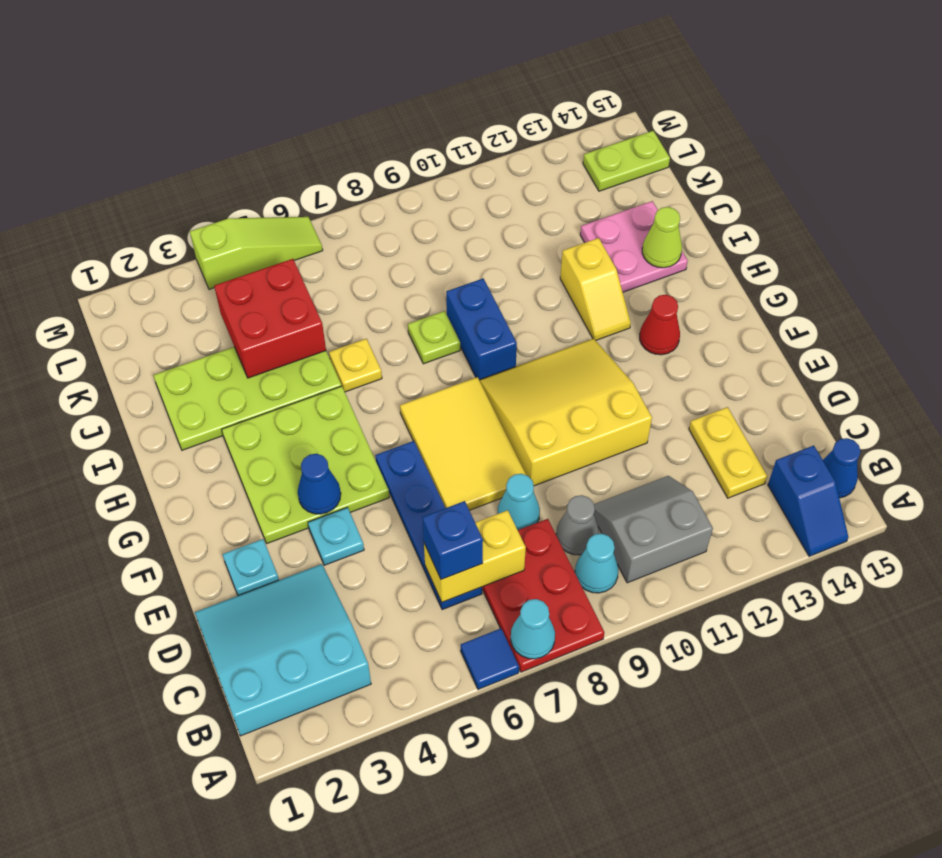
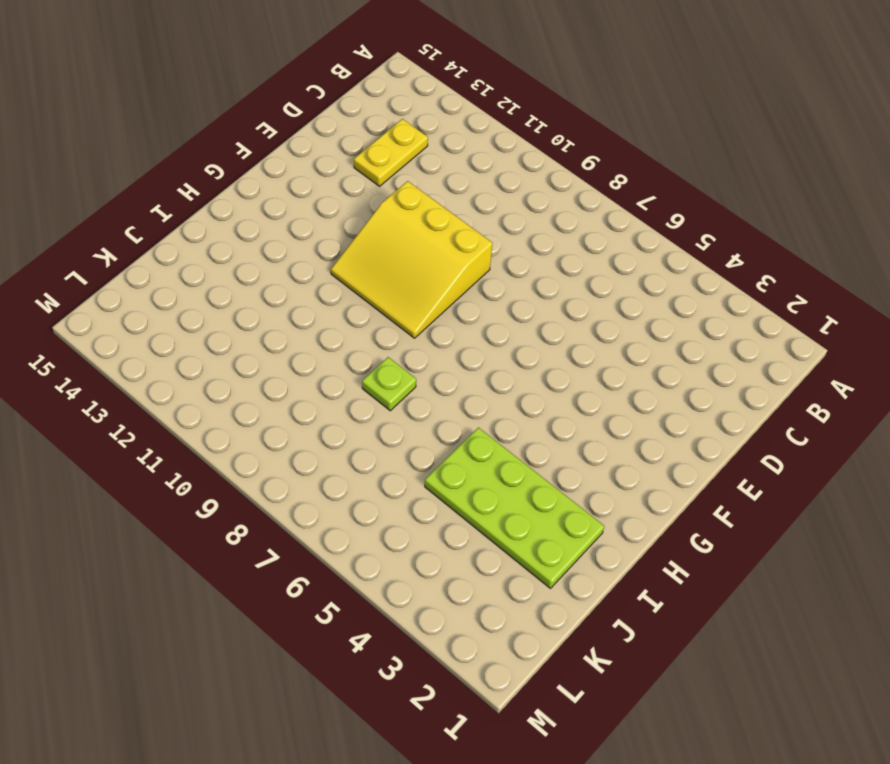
none -> blue 1x1 tile [461,628,519,689]
none -> red 2x3 plate [482,519,604,672]
none -> blue 1x2 slope [768,446,848,556]
none -> cyan 3x3 slope [195,564,371,736]

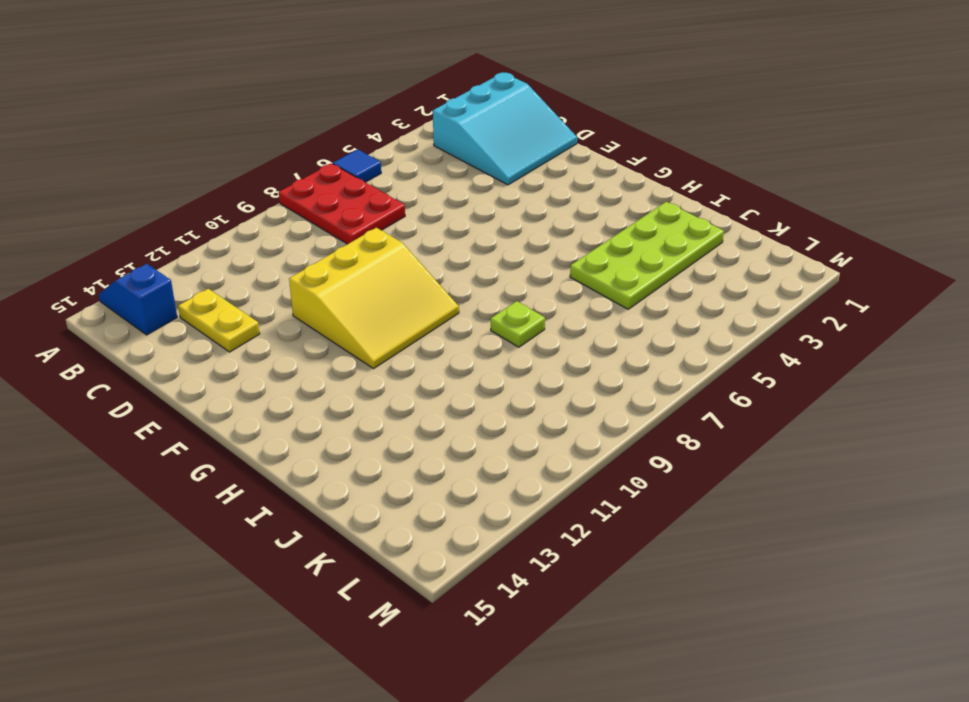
none -> cyan 1x1 cone [575,534,618,593]
none -> grey 2x2 slope [594,476,713,583]
none -> blue 1x1 cone [823,438,861,498]
none -> blue 1x4 plate [375,441,482,610]

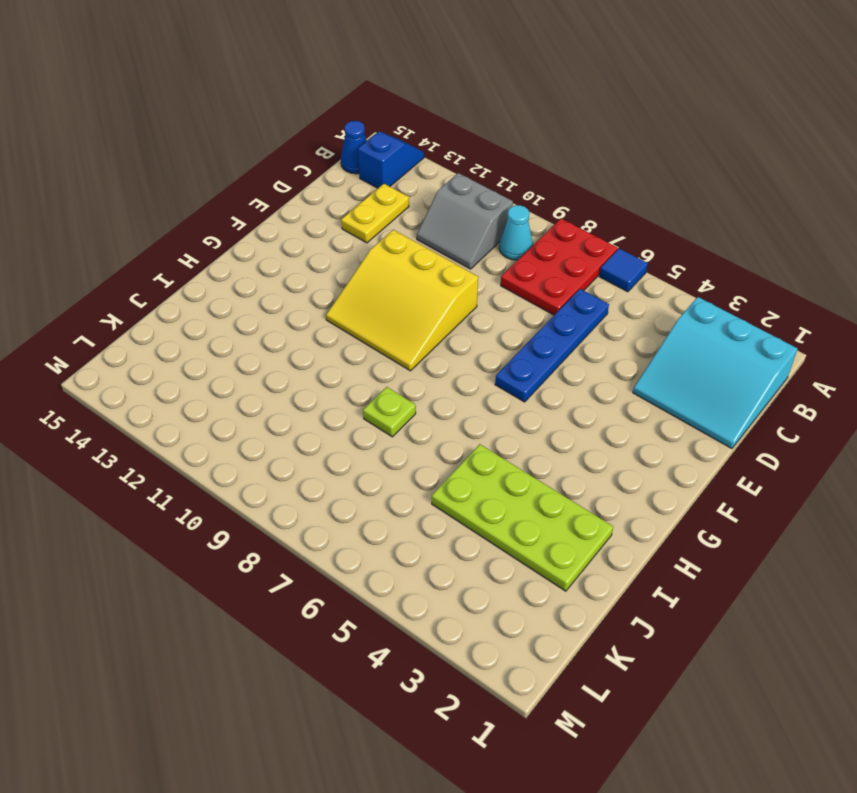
none -> grey 1x1 cone [556,495,599,555]
none -> cyan 1x1 cone [498,474,540,530]
none -> cyan 1x1 plate [222,539,279,596]
none -> cyan 1x1 plate [308,507,364,565]

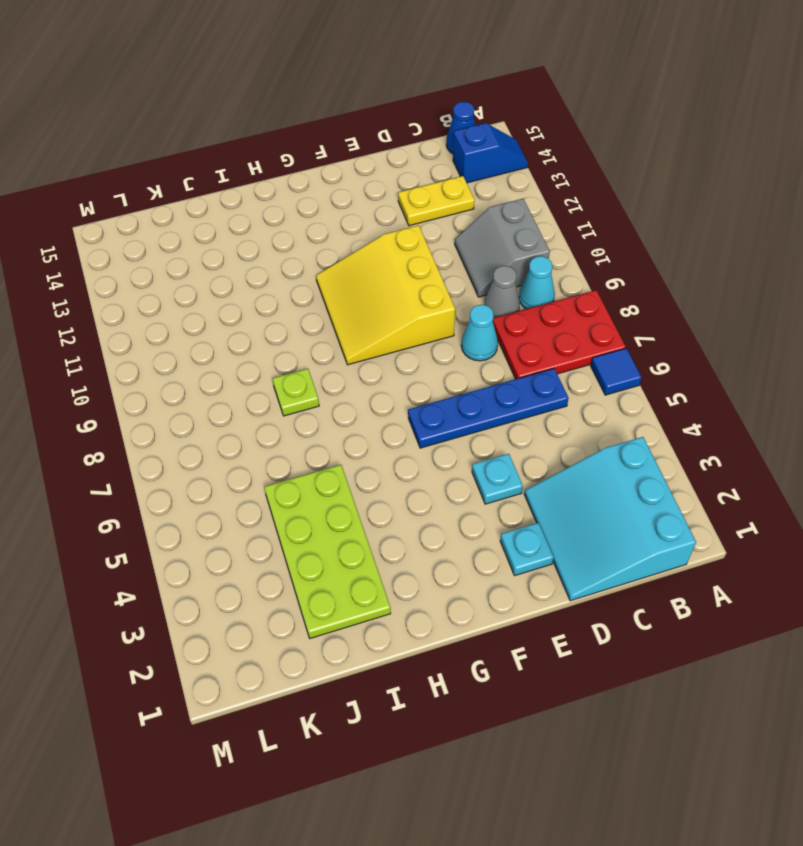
none -> yellow 2x3 tile [400,377,526,510]
none -> lime 3x3 plate [222,386,389,543]
none -> red 1x1 cone [640,295,680,355]
none -> blue 1x2 brick [446,278,517,380]

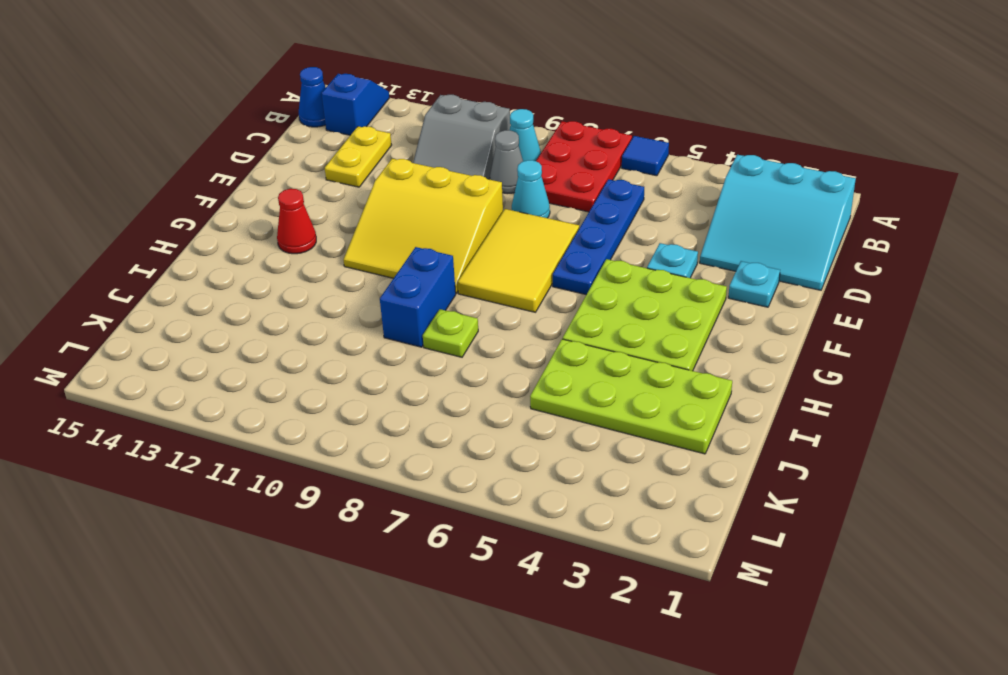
none -> yellow 1x2 slope [560,238,631,340]
none -> yellow 1x1 plate [329,339,382,392]
none -> pink 2x2 plate [580,201,688,292]
none -> lime 1x2 plate [583,131,670,191]

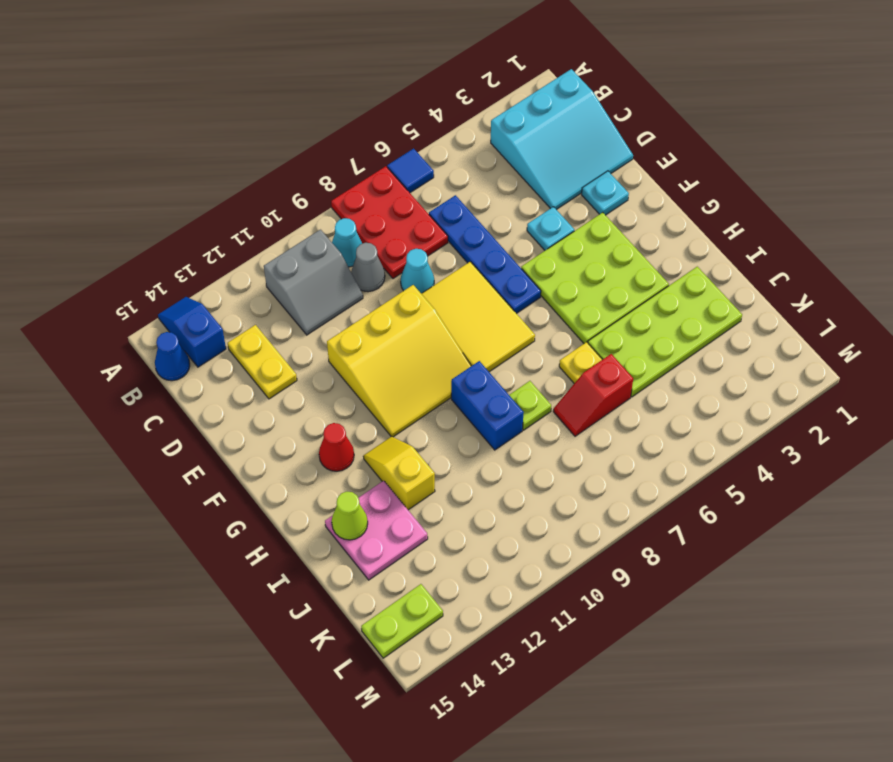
red 1x2 slope [553,354,633,436] -> none
none -> lime 1x3 slope [190,217,323,289]
none -> cyan 1x1 cone [511,599,555,659]
none -> yellow 1x2 brick [424,510,526,602]
none -> blue 1x1 cone [298,454,341,514]

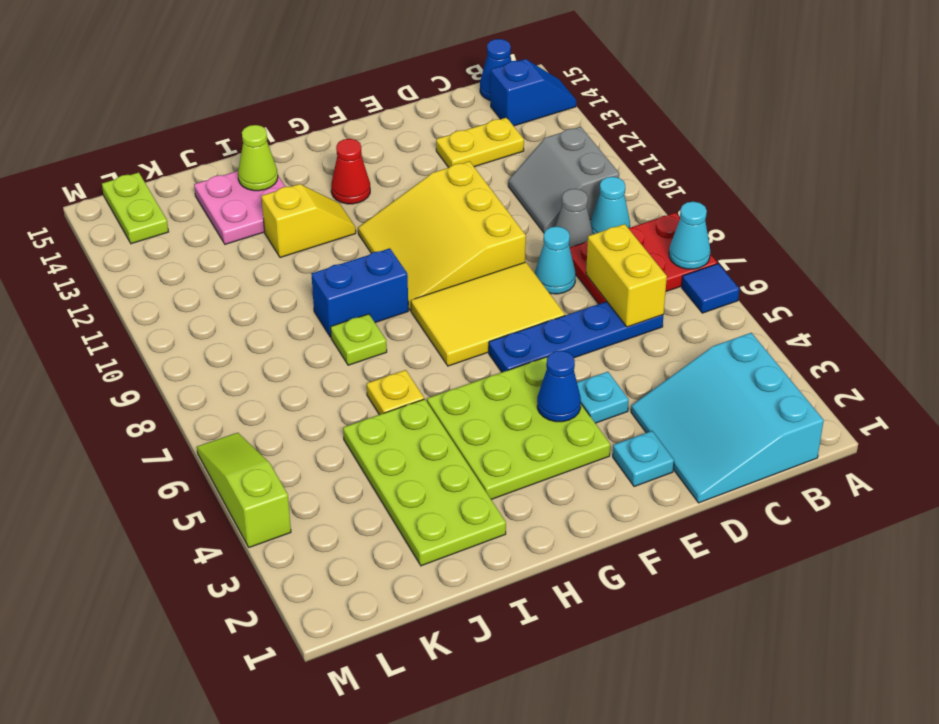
none -> red 2x2 brick [214,259,326,378]
none -> blue 1x1 brick [422,501,483,579]

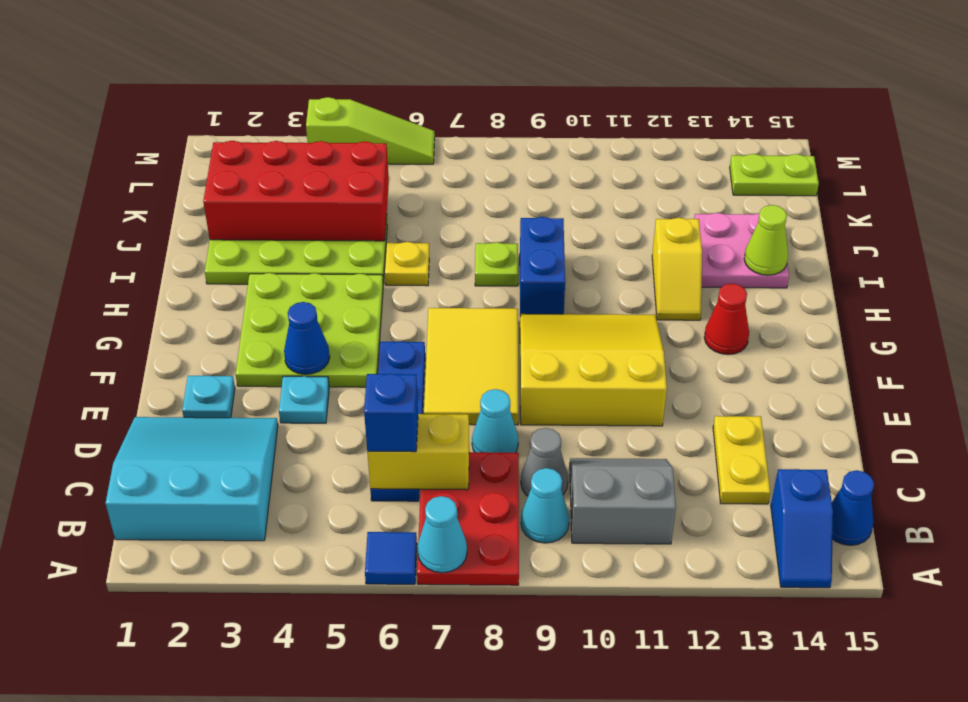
red 2x4 brick [203,141,389,241] -> red 2x2 brick [214,259,326,378]

